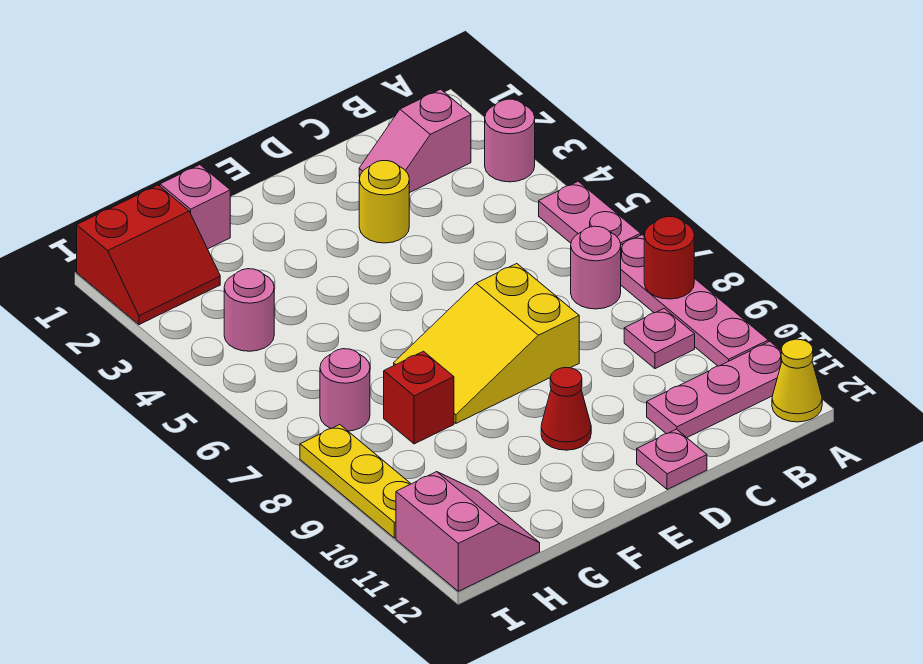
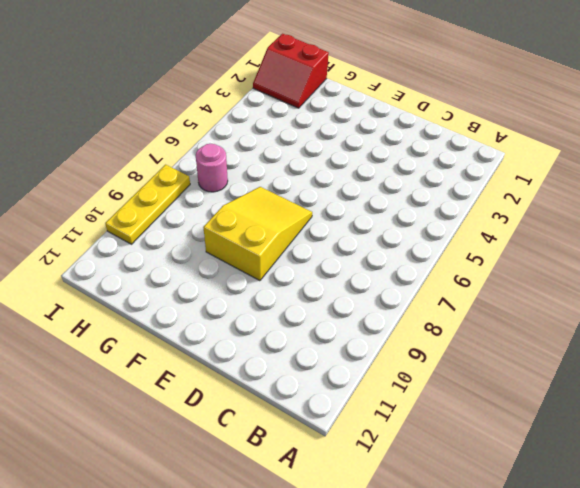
yellow 2x3 slope [203,187,312,281] -> yellow 2x3 slope turned to [394,264,579,423]
none -> pink 1x1 round brick [485,99,535,182]
none -> pink 1x2 plate [539,181,641,245]
none -> pink 1x4 plate [621,235,768,366]

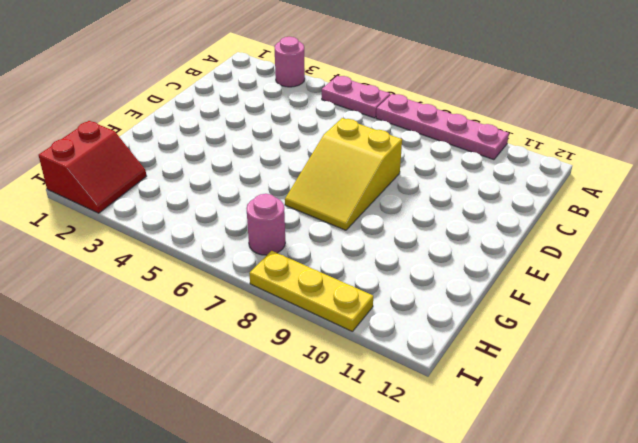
none -> pink 1x3 plate [647,341,782,437]
none -> yellow 1x1 cone [772,339,822,422]
none -> pink 1x2 slope [359,89,471,193]

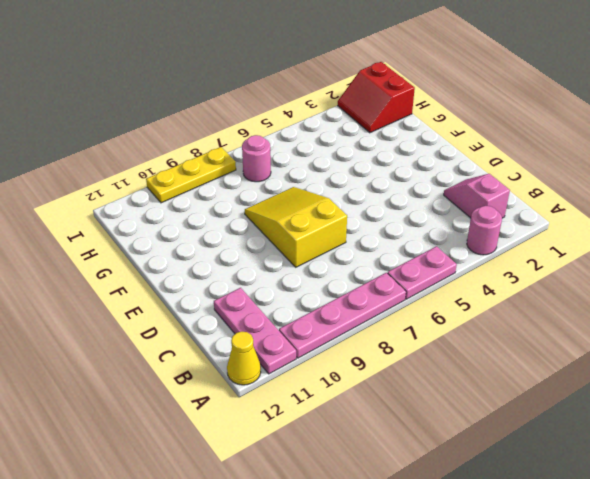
none -> pink 1x1 round brick [571,226,621,309]
none -> pink 1x1 plate [624,309,695,369]
none -> yellow 1x1 round brick [359,161,409,243]

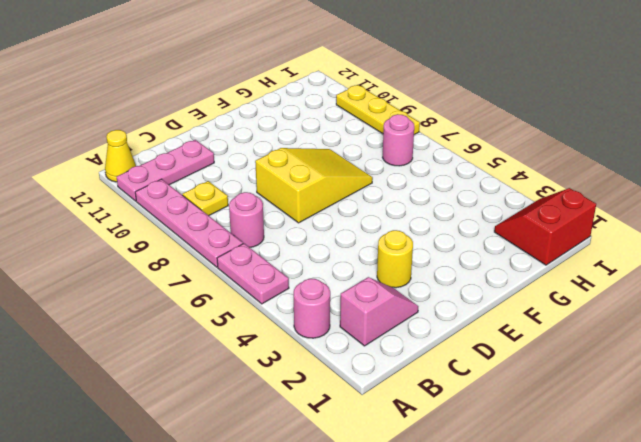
yellow 1x1 plate [183,181,228,216] -> pink 1x1 plate [624,309,695,369]
none -> pink 1x1 plate [637,429,707,489]
none -> red 1x1 cone [541,368,591,450]
none -> pink 1x1 brick [160,165,230,249]

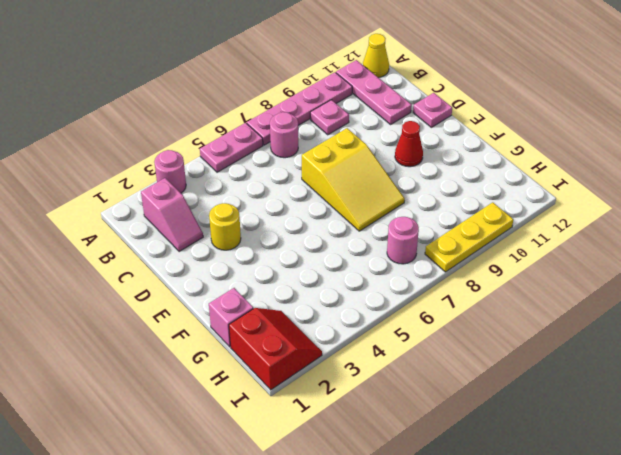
none -> red 1x1 brick [384,351,454,444]
none -> pink 1x1 round brick [224,269,274,351]
none -> pink 2x2 slope [396,472,540,591]

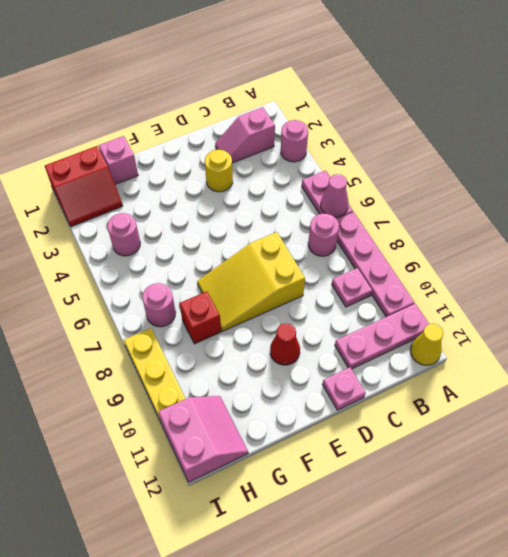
pink 1x1 cone [321,174,349,217] -> none
none -> red 1x1 round brick [644,217,694,299]

